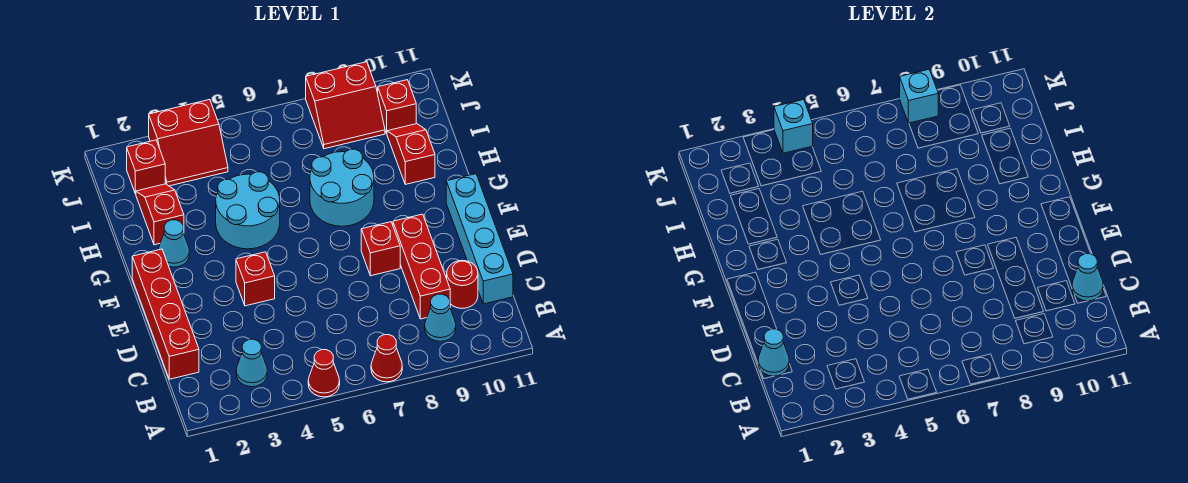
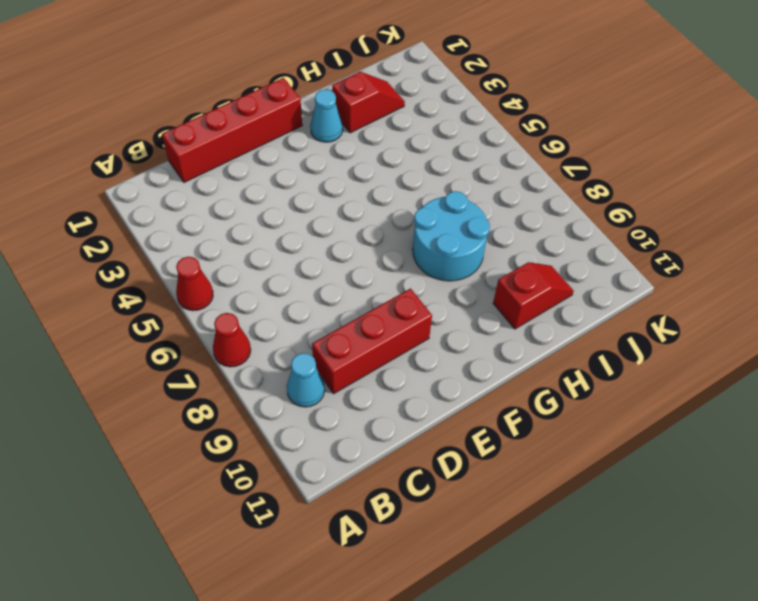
none -> cyan 1x1 cone [236,339,267,387]
none -> red 1x1 round brick [447,260,478,308]
none -> cyan 1x4 brick [446,174,513,304]

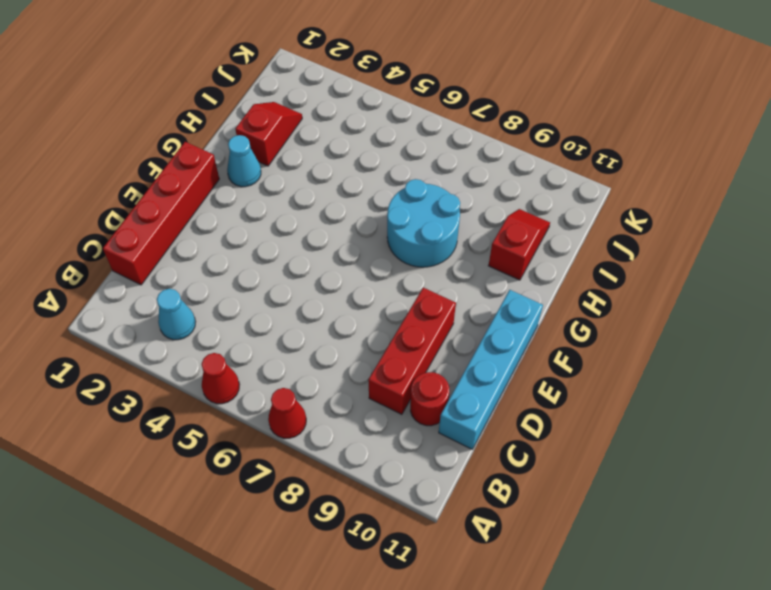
none -> cyan 1x1 cone [425,294,456,341]
none -> red 1x1 brick [236,252,275,306]
none -> red 1x1 brick [361,222,400,276]

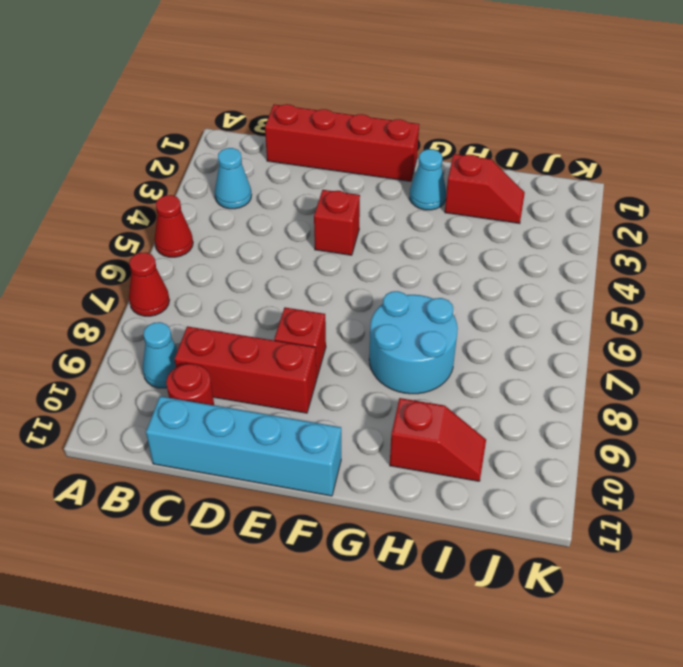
none -> cyan 2x2 round brick [216,172,280,249]
none -> red 1x1 brick [127,140,165,194]
none -> red 2x2 slope [149,99,228,186]

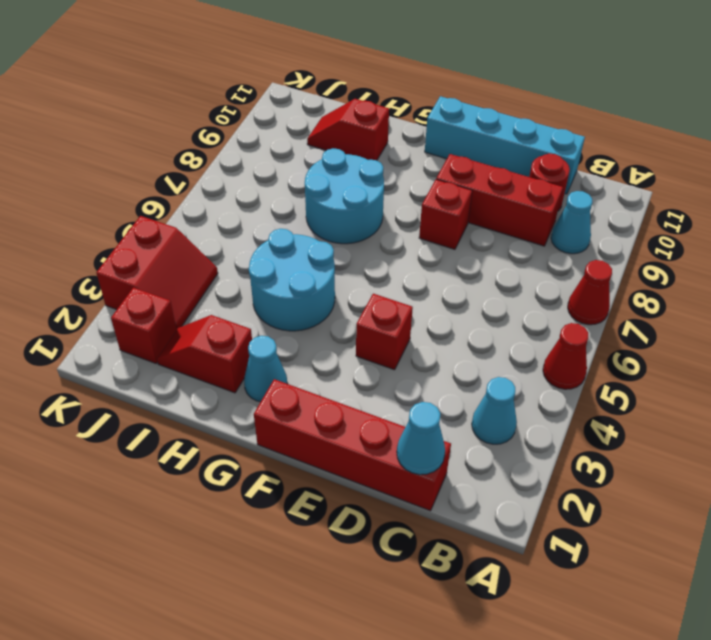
none -> red 2x2 slope [306,62,385,149]
none -> red 1x1 brick [378,80,416,133]
none -> cyan 1x1 cone [1072,254,1103,301]

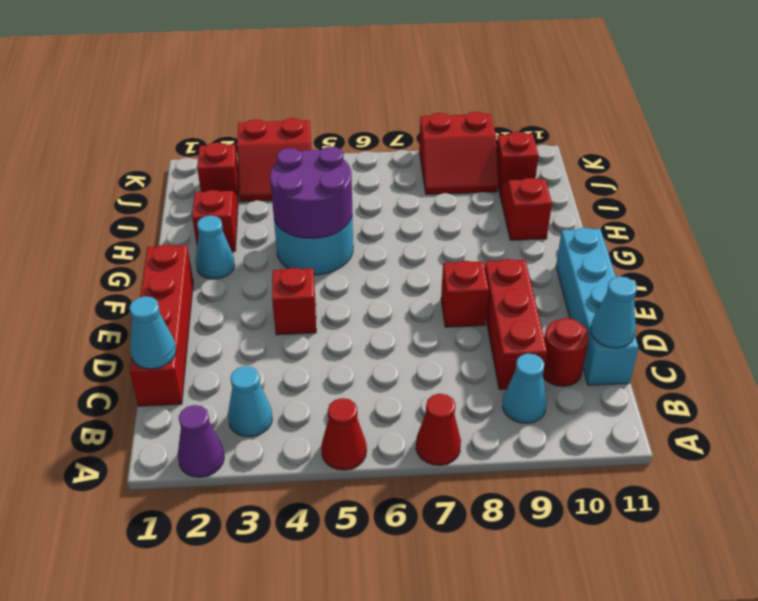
purple 1x1 cone [178,405,224,477] -> none
purple 2x2 round brick [270,147,352,239] -> none
none -> cyan 2x2 round brick [310,149,374,226]
none -> cyan 1x1 brick [774,99,813,153]
none -> cyan 1x1 brick [900,69,938,123]

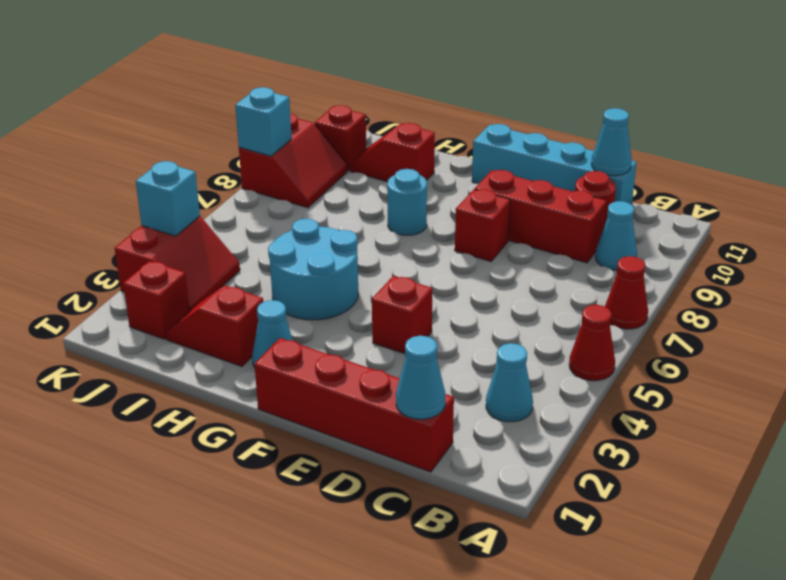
cyan 1x1 round brick [387,169,427,235] -> cyan 2x2 round brick [310,149,374,226]

